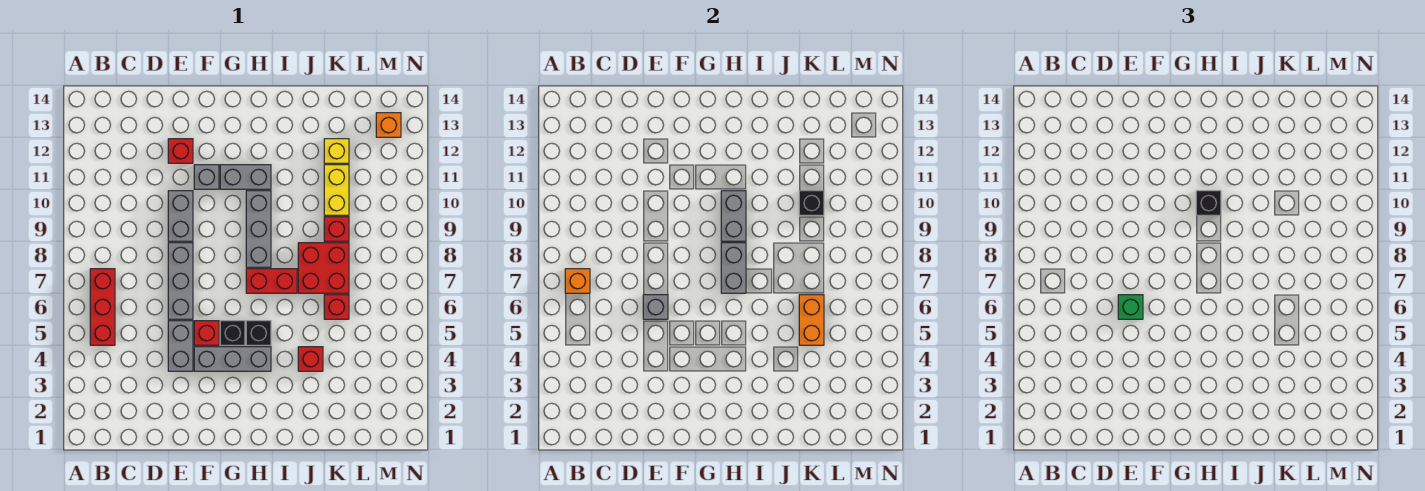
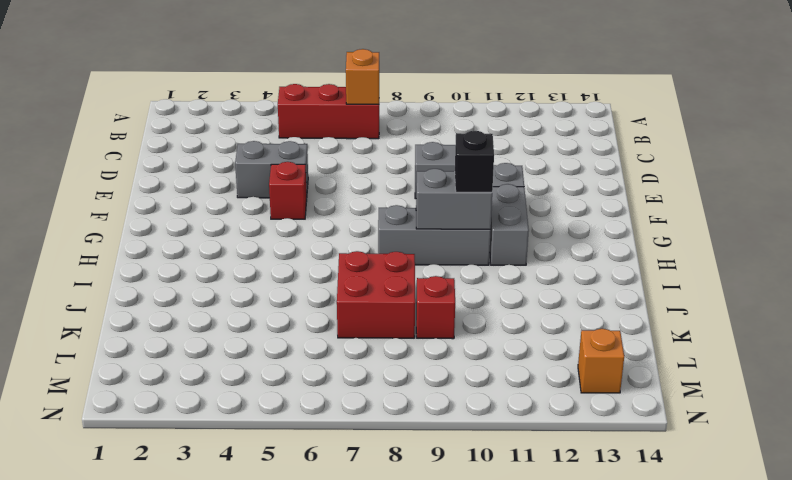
none -> grey 1x3 brick [168,243,193,319]
none -> red 1x1 brick [168,139,193,163]
none -> grey 1x3 brick [194,347,271,371]

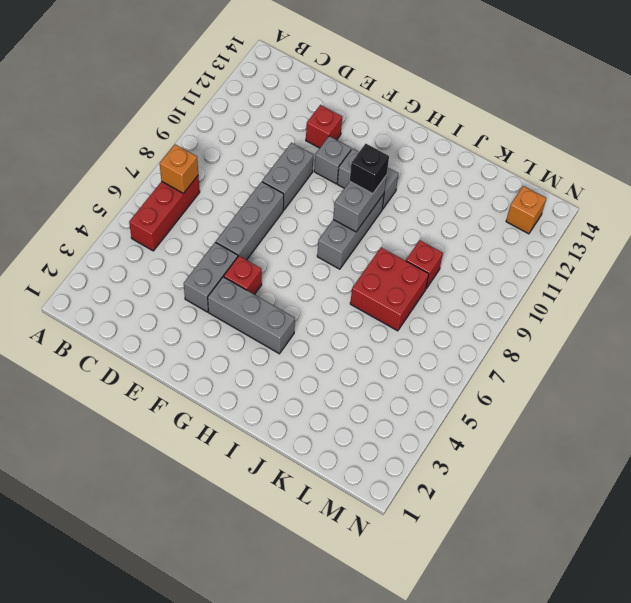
none -> black 1x1 brick [220,321,245,345]
none -> black 1x1 brick [246,321,271,345]
none -> red 1x2 brick [246,269,297,293]

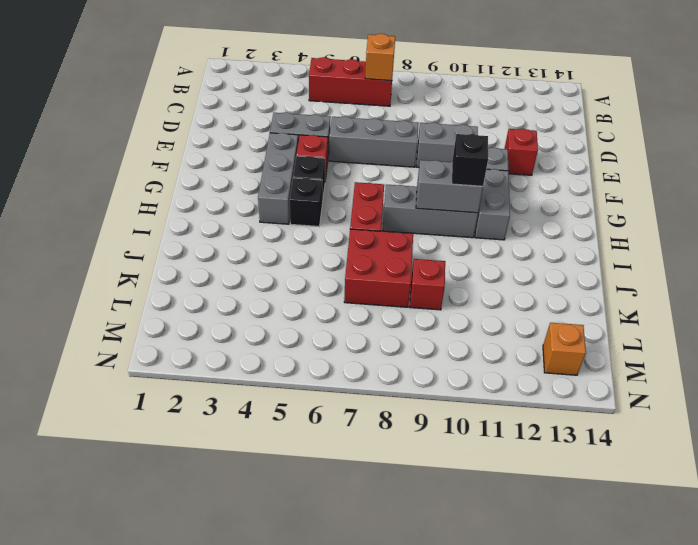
none -> red 1x1 brick [298,347,323,371]
none -> red 1x1 brick [324,295,349,319]
none -> yellow 1x2 brick [324,165,349,215]

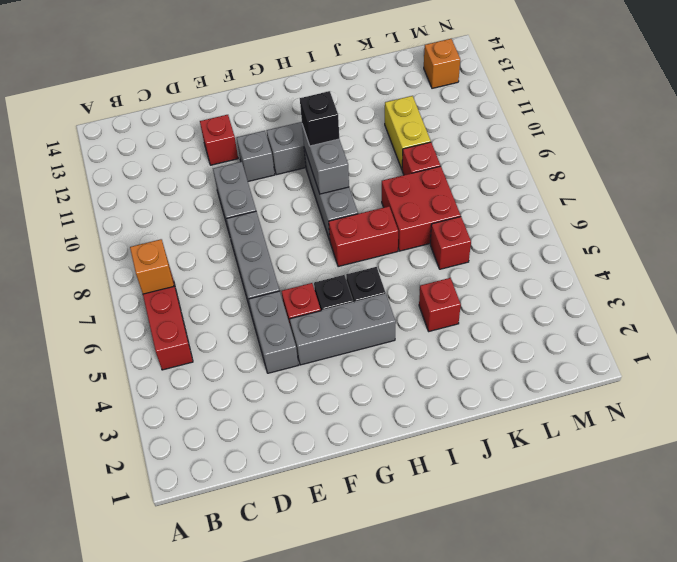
none -> yellow 1x1 brick [324,139,349,163]
none -> grey 1x1 brick [643,295,668,319]
none -> grey 1x2 brick [721,243,746,293]

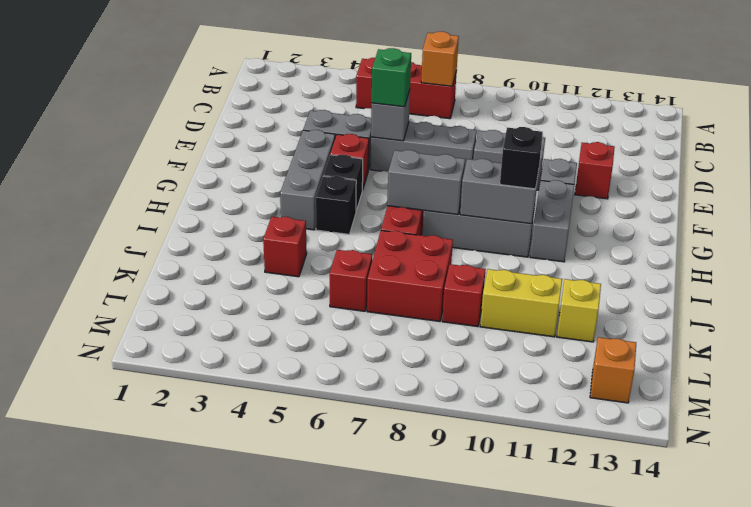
none -> orange 1x2 brick [799,295,824,345]
none -> black 1x1 brick [799,191,824,215]

